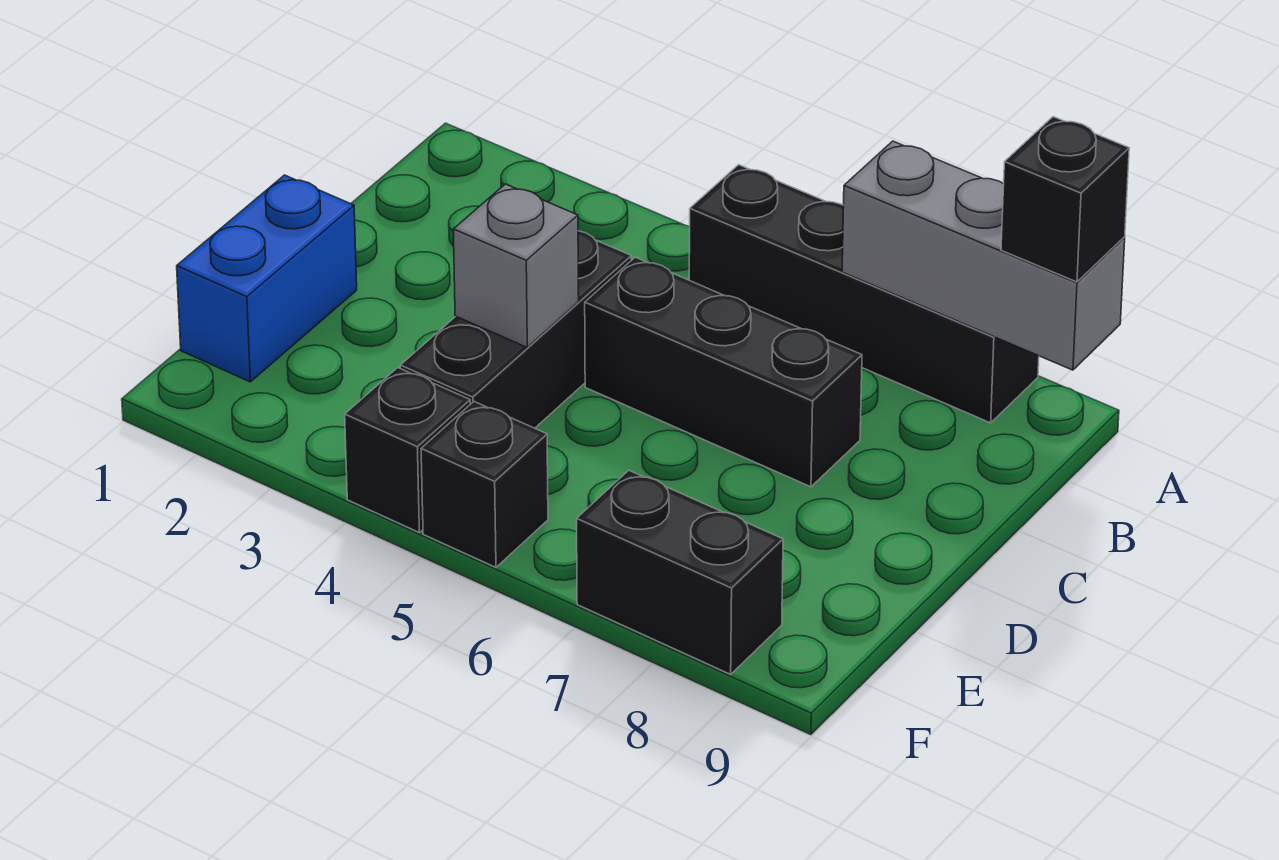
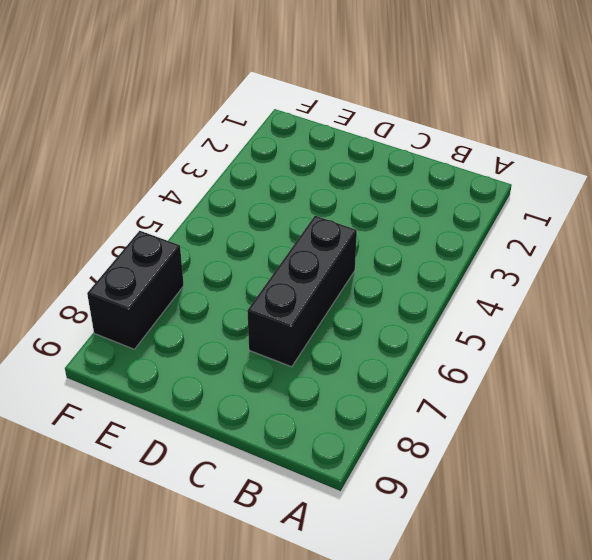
none -> black 1x4 brick [689,165,1039,423]
none -> black 1x3 brick [400,231,631,428]

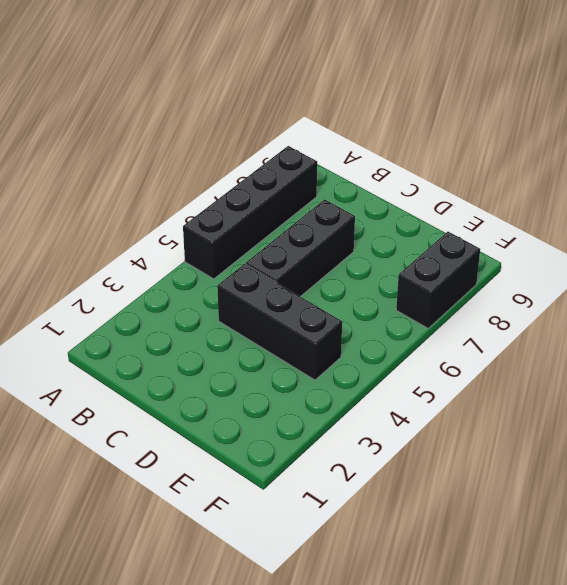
none -> blue 1x2 brick [177,175,357,382]
none -> black 1x1 brick [345,368,470,533]

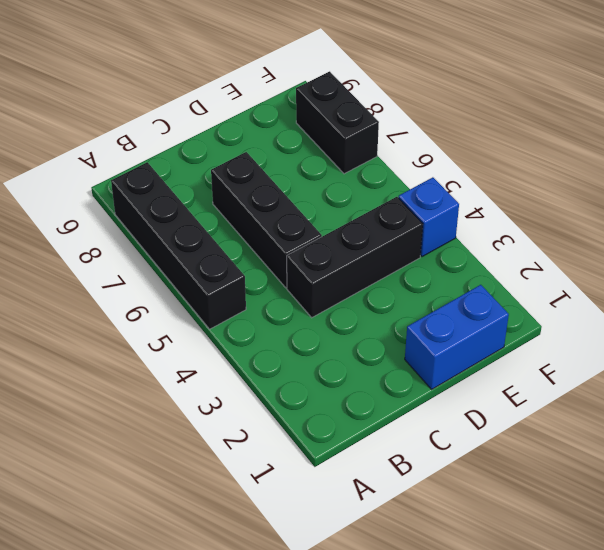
blue 1x1 brick [399,177,459,257] -> black 1x1 brick [345,368,470,533]
none -> black 1x1 brick [421,402,548,567]
none -> grey 1x3 brick [842,141,1125,370]

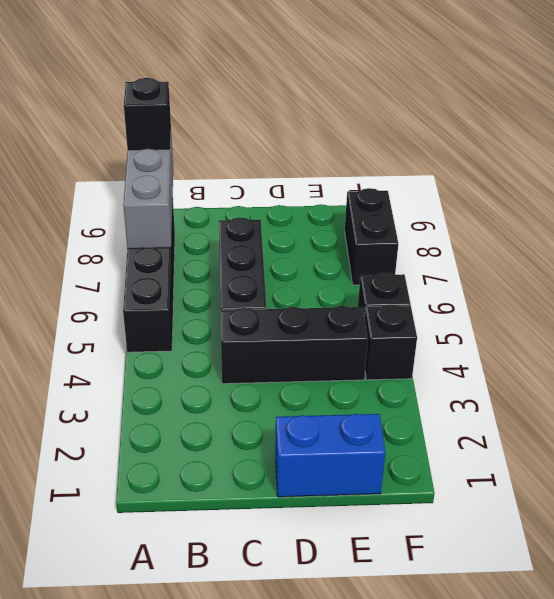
none -> grey 1x1 brick [453,184,579,347]

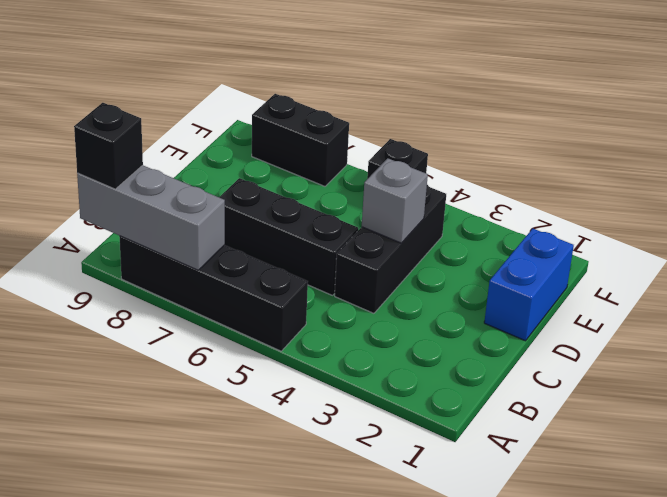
none -> black 1x1 brick [345,368,470,533]

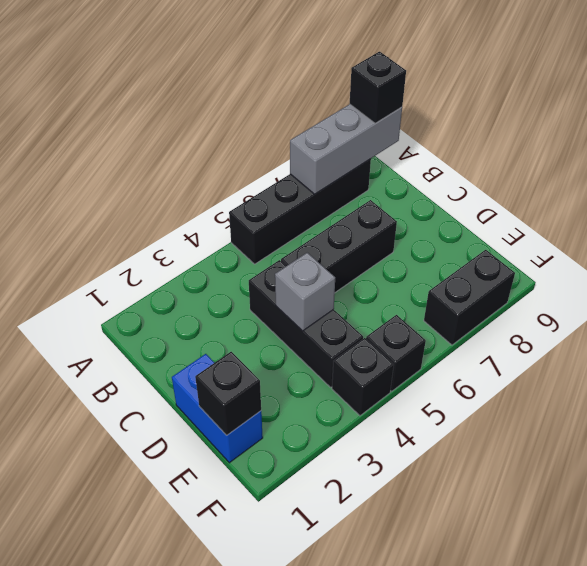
black 1x1 brick [195,352,261,435] -> none

